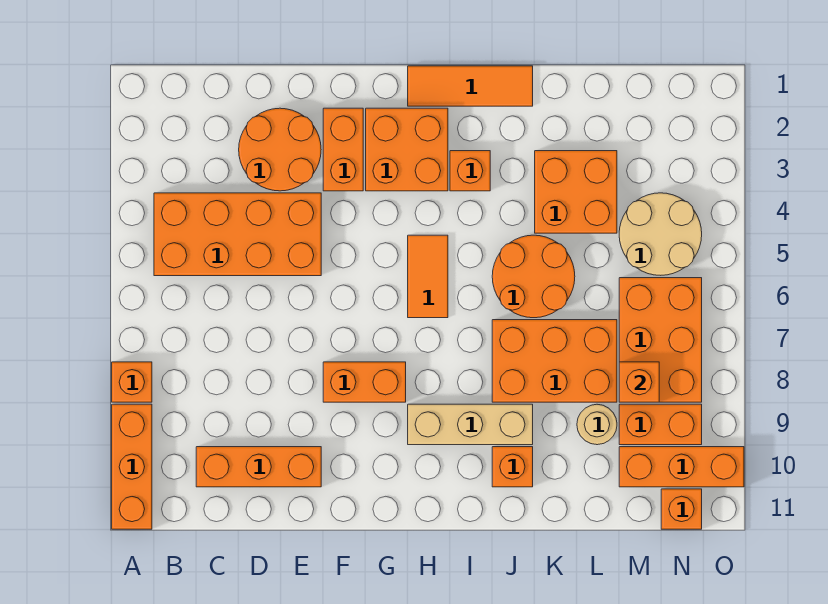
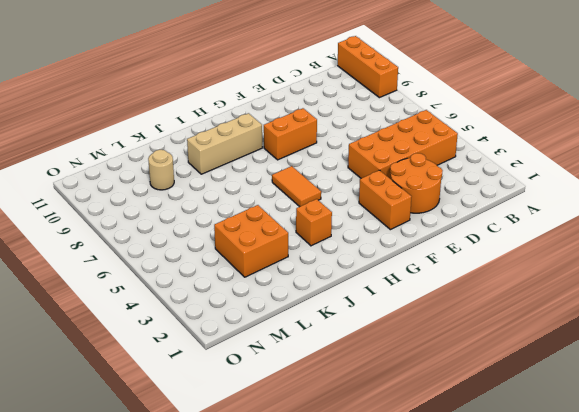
none -> orange 1x1 brick [112,362,152,402]
none -> orange 1x3 brick [196,447,321,487]
none -> orange 2x2 brick [366,108,448,191]

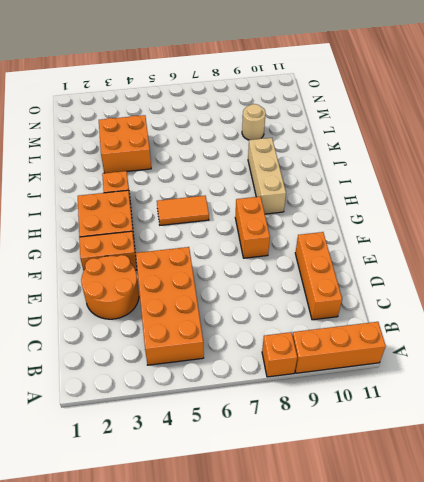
none -> orange 1x3 tile [408,66,533,106]
none -> orange 2x2 round brick [492,235,575,318]
none -> orange 2x3 brick [492,320,617,402]

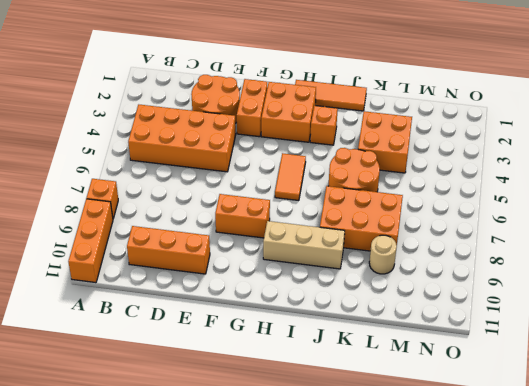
none -> orange 1x1 brick [492,447,533,487]
none -> tan 2x2 round brick [619,193,702,275]
none -> orange 2x3 brick [619,278,702,402]

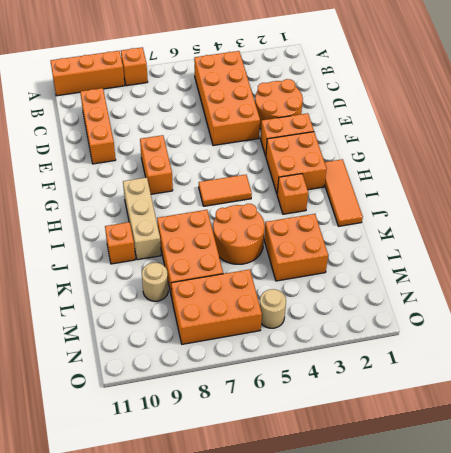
tan 1x1 round brick [260,289,286,328] -> tan 2x2 round brick [619,193,702,275]
none -> orange 1x2 brick [619,404,702,445]
none -> orange 1x3 brick [619,447,744,487]
none -> orange 1x1 brick [661,489,702,529]

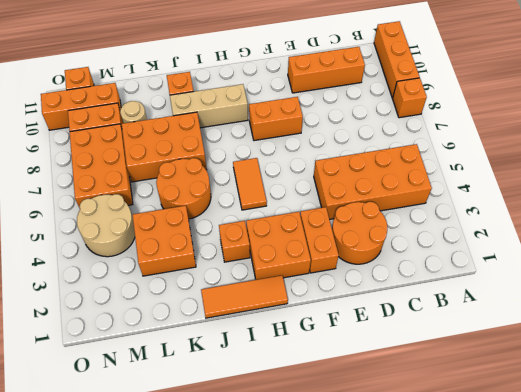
none -> orange 1x1 brick [619,362,659,402]

